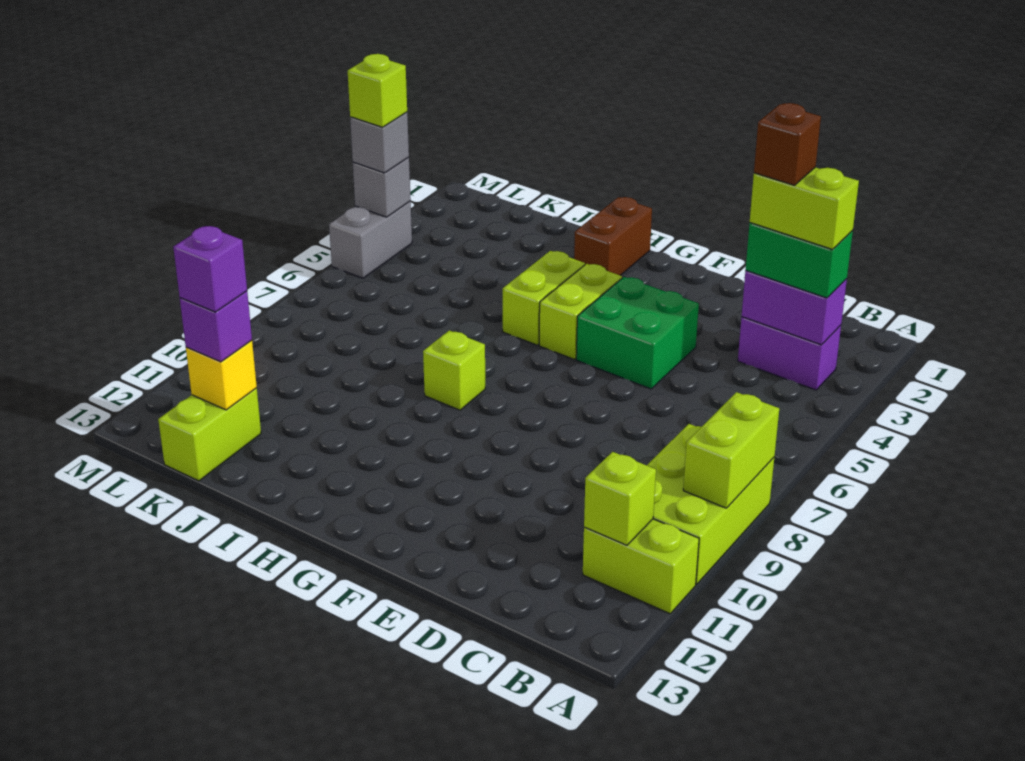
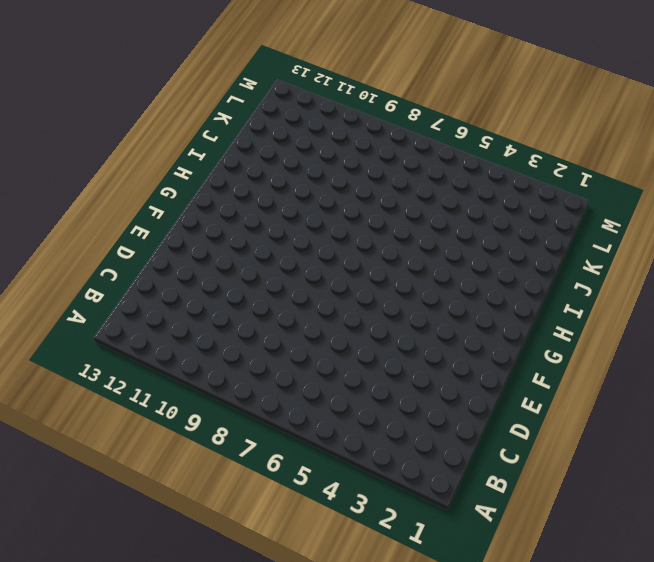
none -> lime 2x3 brick [647,424,774,584]
none -> lime 1x2 brick [583,519,699,614]
none -> purple 1x2 brick [738,317,841,390]

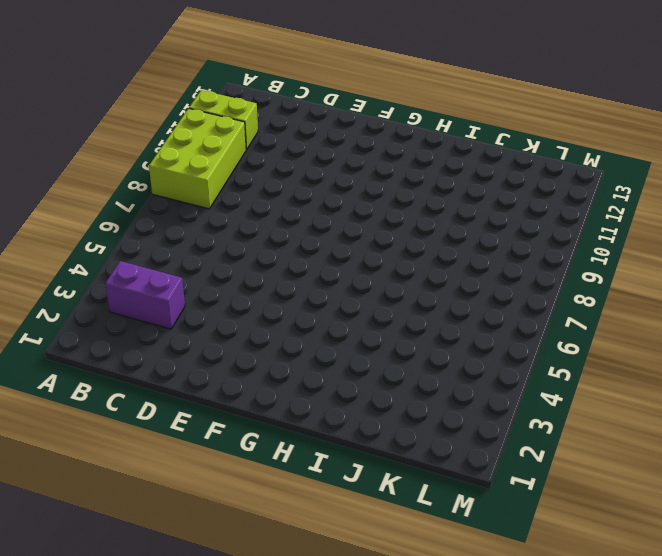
none -> green 2x2 brick [576,277,699,389]
none -> lime 1x2 brick [539,264,622,359]
none -> brown 1x2 brick [574,197,652,275]

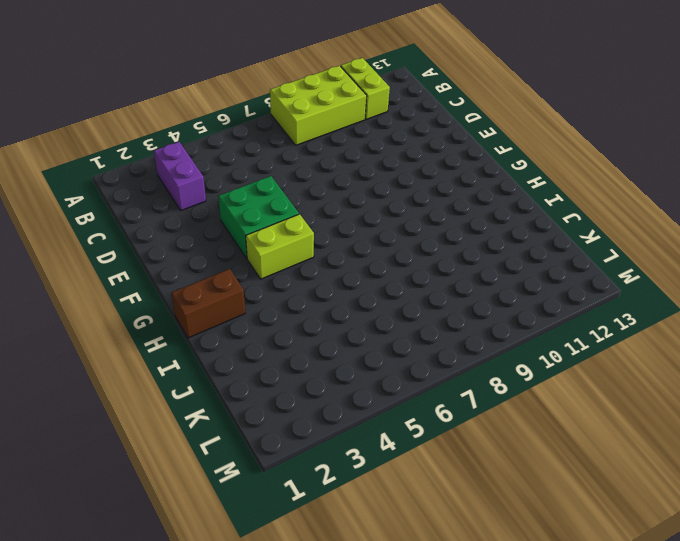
none -> lime 1x2 brick [503,251,585,345]
none -> lime 1x1 brick [423,330,485,410]
none -> lime 1x2 brick [158,388,261,481]

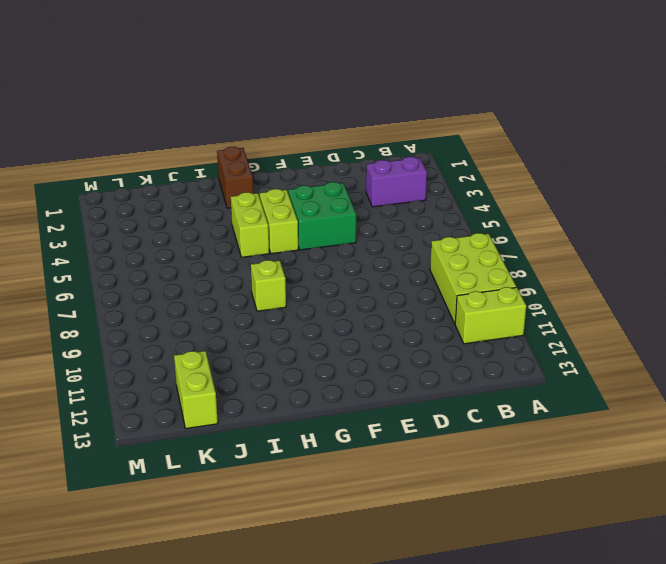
none -> grey 1x2 brick [329,201,412,278]
none -> lime 1x2 brick [683,392,779,508]
none -> purple 1x2 brick [742,271,847,345]

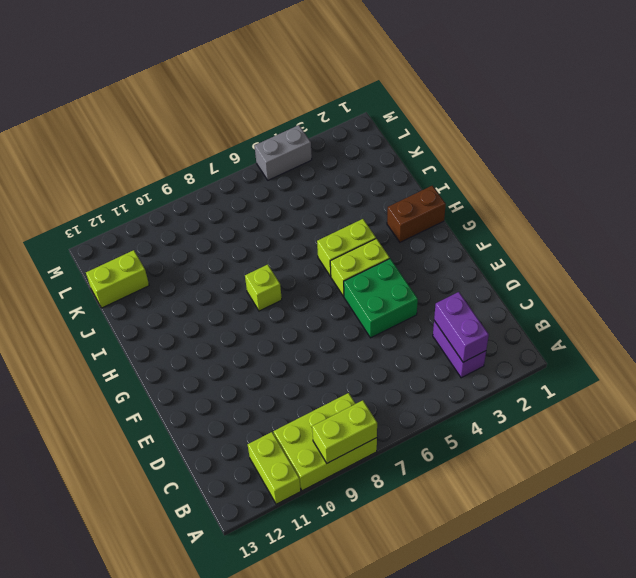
none -> lime 1x1 brick [584,452,656,545]
none -> yellow 1x1 brick [186,340,257,410]
none -> grey 1x1 brick [353,157,411,217]

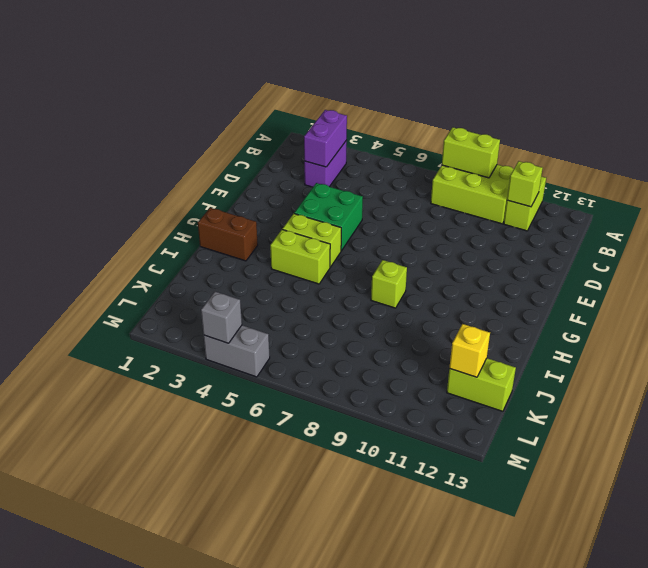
none -> green 1x2 brick [746,223,853,298]
none -> purple 1x1 brick [180,291,252,362]
none -> grey 1x1 brick [350,112,409,173]

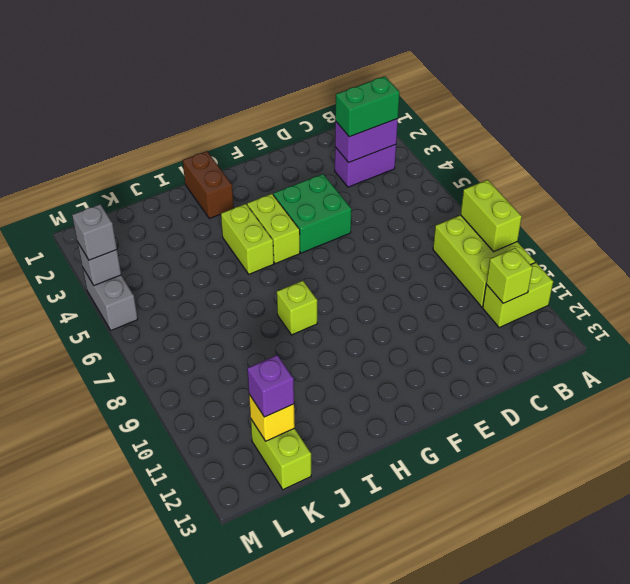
none -> lime 1x2 brick [750,167,859,249]
none -> purple 1x1 brick [173,226,247,312]
none -> lime 1x1 brick [348,54,407,127]

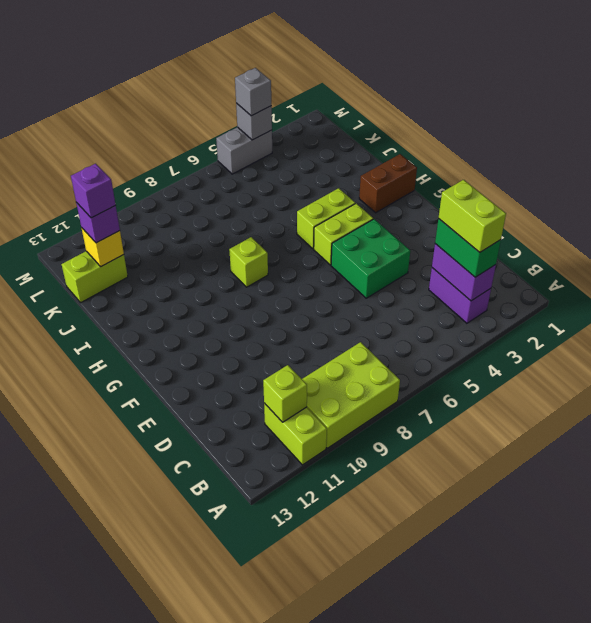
none -> lime 1x2 brick [683,392,779,508]
none -> lime 1x1 brick [348,54,407,127]
none -> brown 1x1 brick [754,103,821,185]

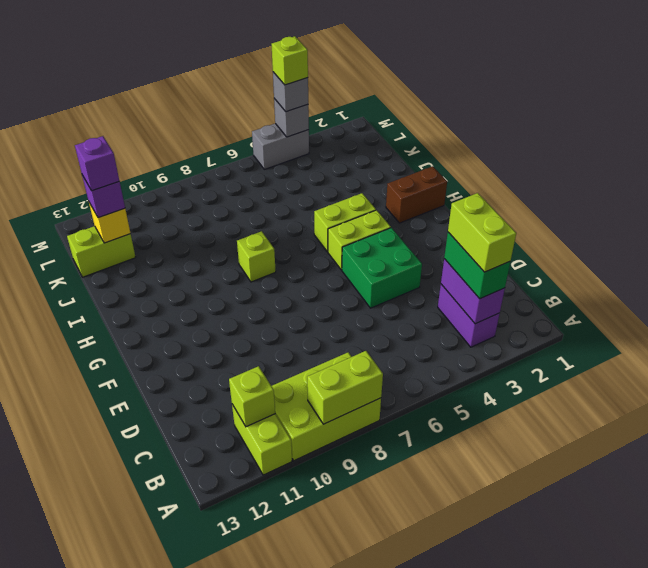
none -> brown 1x1 brick [754,103,821,185]

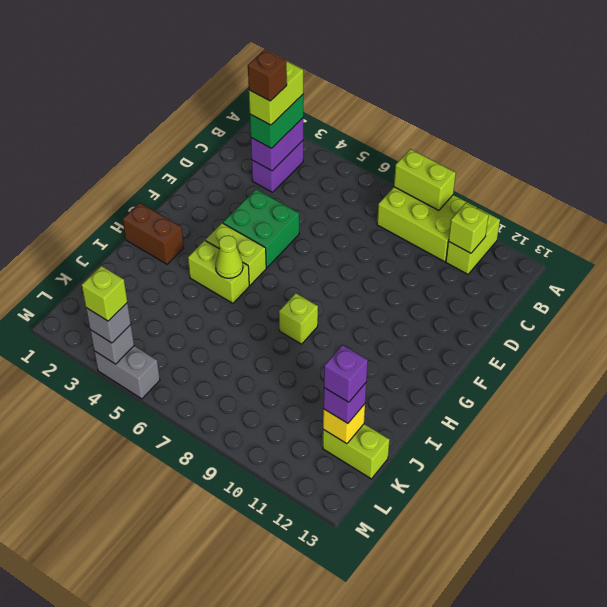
lime 1x1 cone [215,235,243,278] -> none

